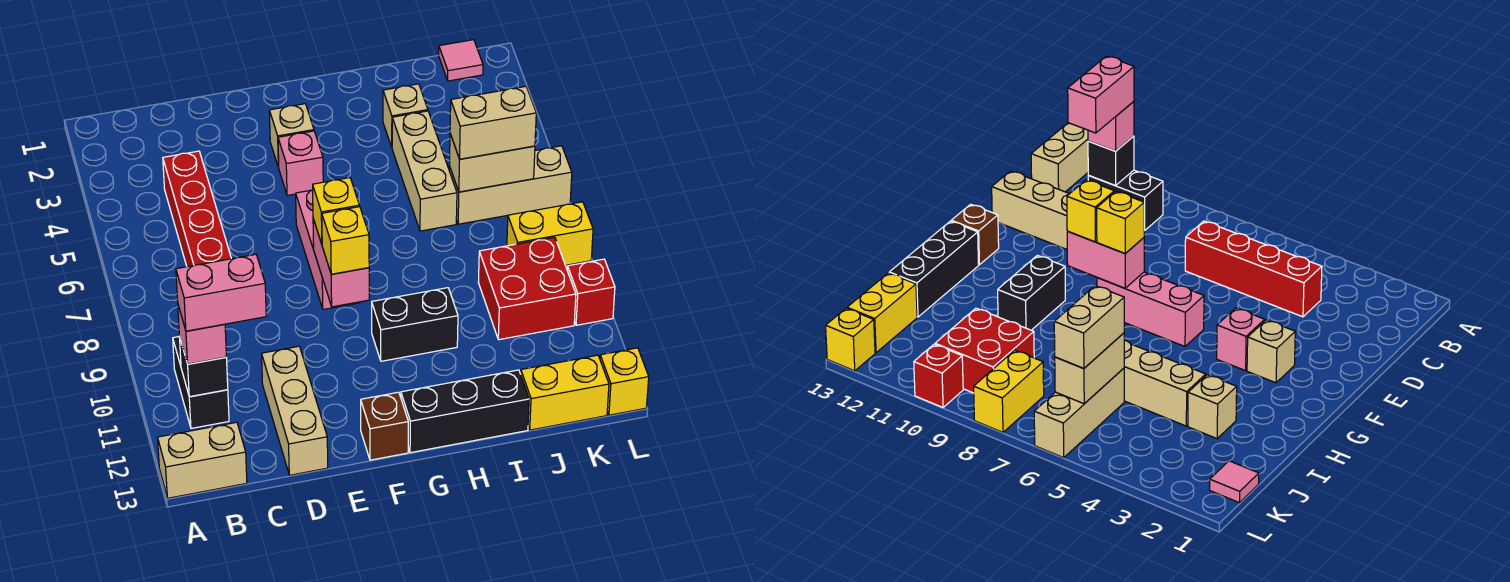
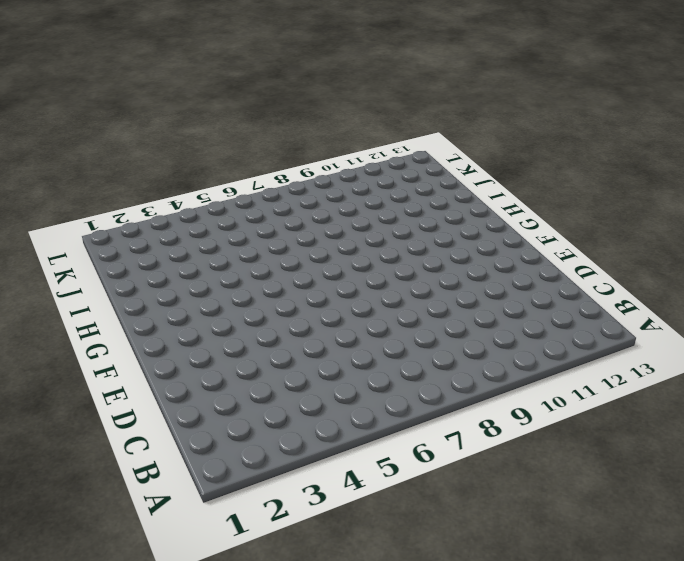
none -> tan 1x2 brick [158,422,247,498]
none -> black 1x2 brick [173,337,229,428]
none -> red 1x4 brick [163,151,231,267]

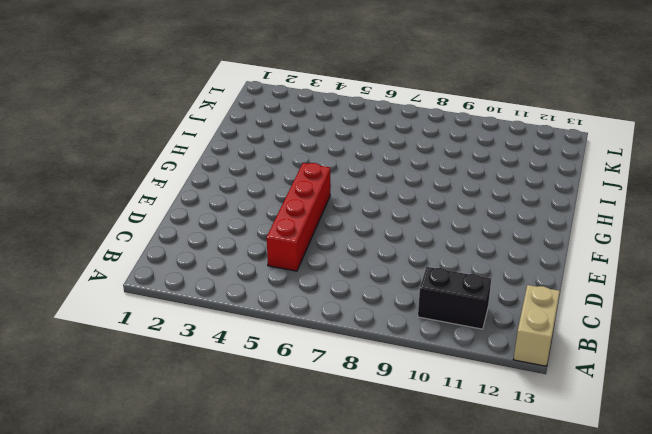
red 1x4 brick [267,163,330,271] -> red 1x4 brick turned to [163,151,231,267]
none -> tan 1x3 brick [262,346,328,475]
none -> tan 1x1 brick [269,104,314,168]
none -> pink 1x1 brick [278,131,323,196]

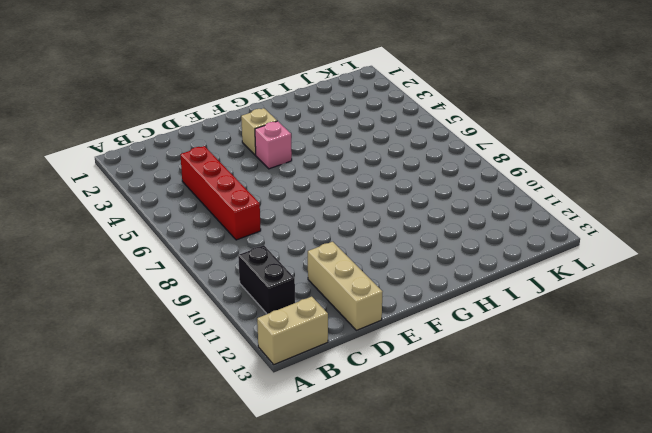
none -> pink 1x3 brick [296,190,360,309]
none -> brown 1x1 brick [361,392,408,460]
none -> black 1x2 brick [372,288,458,361]

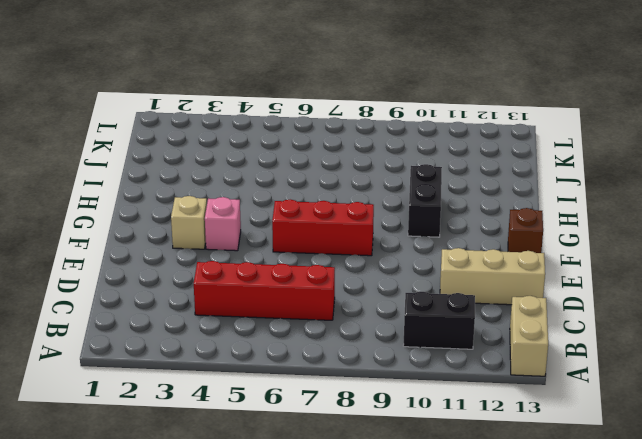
red 1x3 brick [272,200,374,256] -> pink 1x3 brick [296,190,360,309]
none -> black 1x3 brick [401,370,529,453]
none -> tan 1x1 brick [383,84,428,147]
none -> tan 1x3 brick [392,111,457,231]

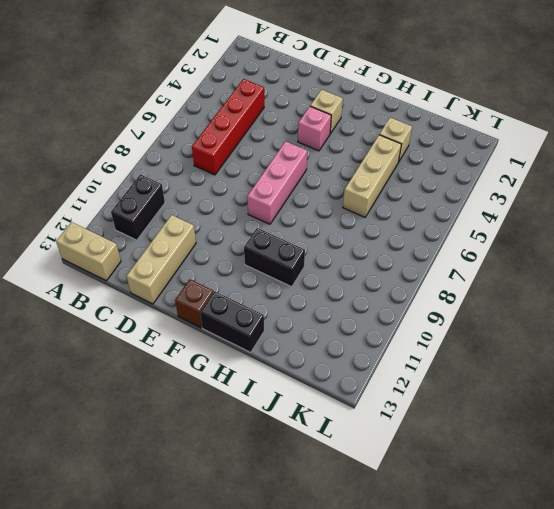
black 1x2 brick [200,291,264,352] -> black 1x3 brick [401,370,529,453]
none -> tan 1x3 brick [449,146,572,224]
none -> red 2x2 brick [478,237,576,340]
none -> yellow 1x2 brick [521,355,609,430]

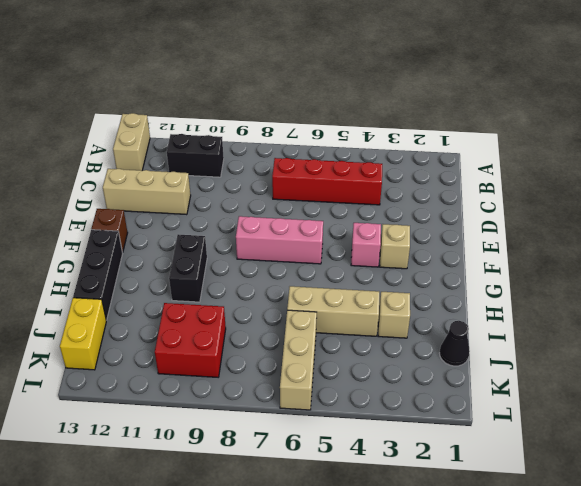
black 1x1 cone [439,321,470,366] -> none
none -> pink 1x1 tile [439,40,483,81]
none -> yellow 1x2 brick [507,202,593,265]
none -> red 1x1 brick [567,259,615,325]

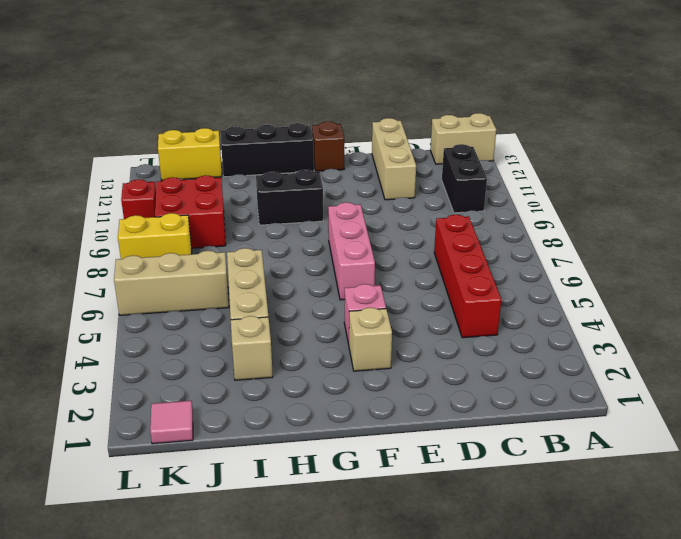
none -> yellow 1x1 brick [600,348,649,415]
none -> black 1x1 brick [179,336,228,397]
none -> pink 1x2 brick [313,219,369,307]

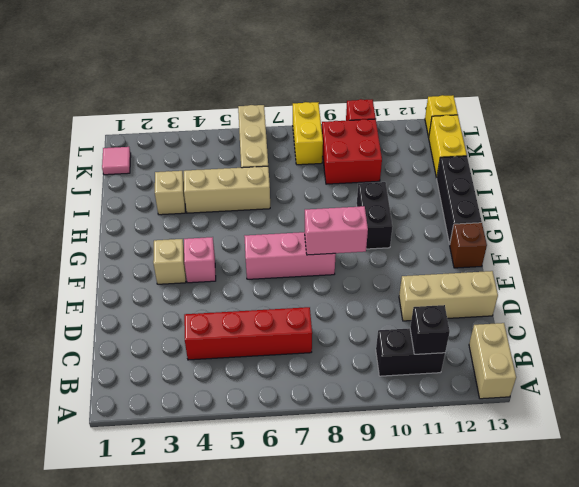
none -> tan 1x2 brick [450,134,535,192]
none -> pink 1x1 brick [178,305,226,364]
none -> yellow 1x1 brick [313,178,359,244]

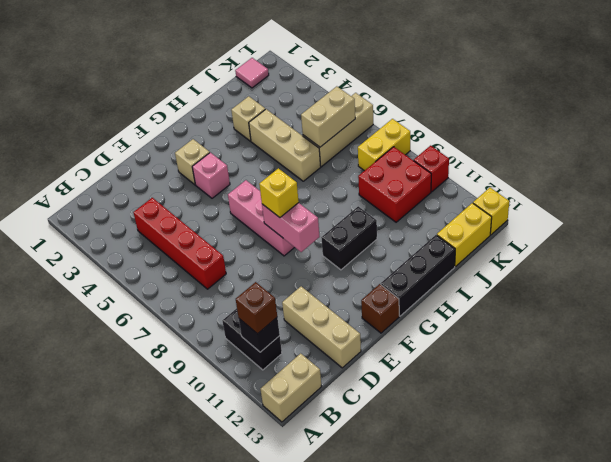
brown 1x1 brick [236,282,277,334] -> pink 1x1 brick [178,305,226,364]
none -> yellow 1x1 brick [322,207,369,274]
none -> tan 1x2 brick [450,86,536,159]
none -> pink 1x2 brick [176,254,266,331]

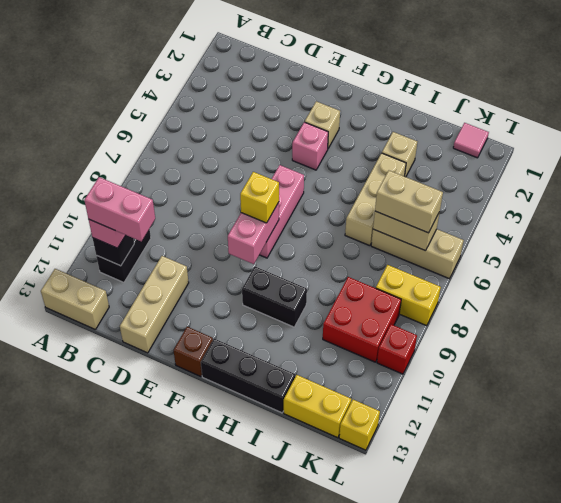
none -> red 1x4 brick [163,151,231,267]
none -> yellow 1x1 brick [322,207,369,274]

